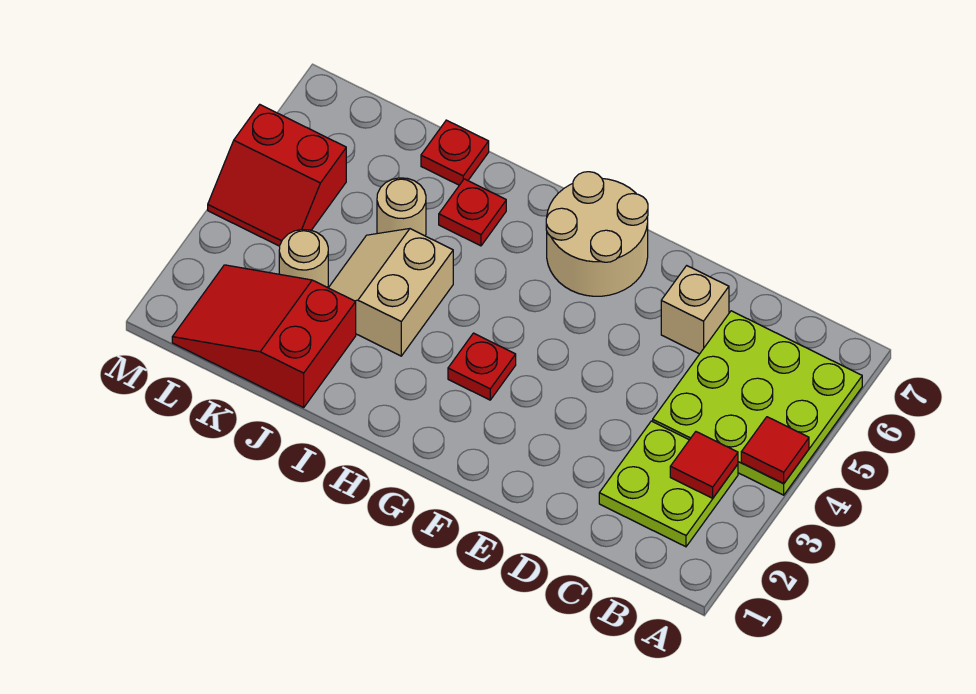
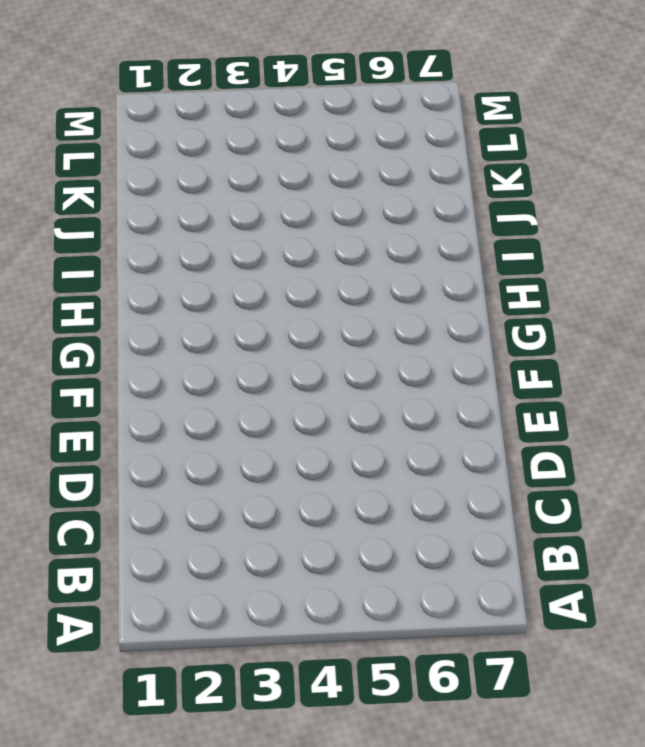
none -> lime 3x3 plate [653,311,862,495]
none -> lime 2x2 plate [599,421,738,547]
none -> tan 1x1 brick [661,266,729,354]

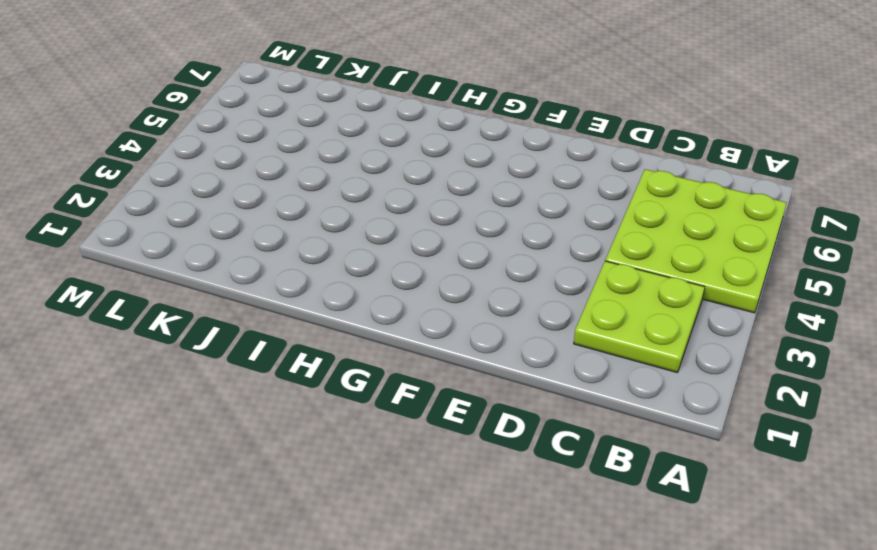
none -> tan 1x1 brick [661,266,729,354]
none -> tan 2x2 round brick [546,172,648,296]
none -> red 1x1 plate [448,333,516,400]

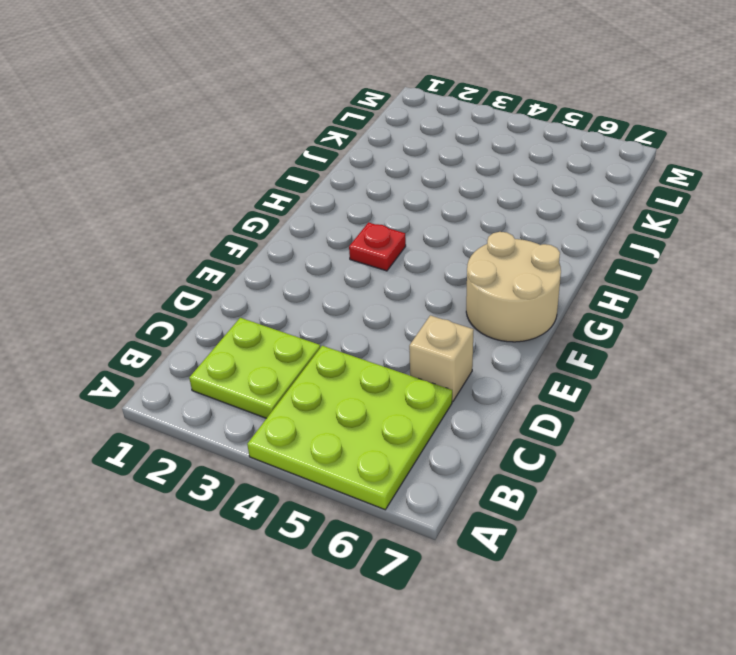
none -> tan 2x2 slope [329,229,453,356]
none -> red 1x1 plate [439,179,506,246]
none -> red 2x3 slope [172,265,356,408]

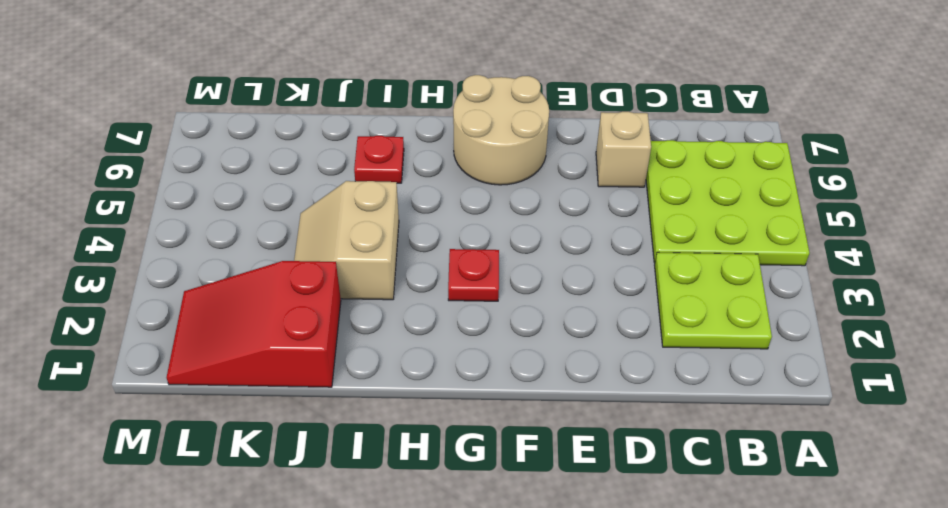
none -> tan 1x1 round brick [377,178,426,236]
none -> red 1x1 plate [421,120,489,185]
none -> tan 1x1 round brick [279,230,328,288]

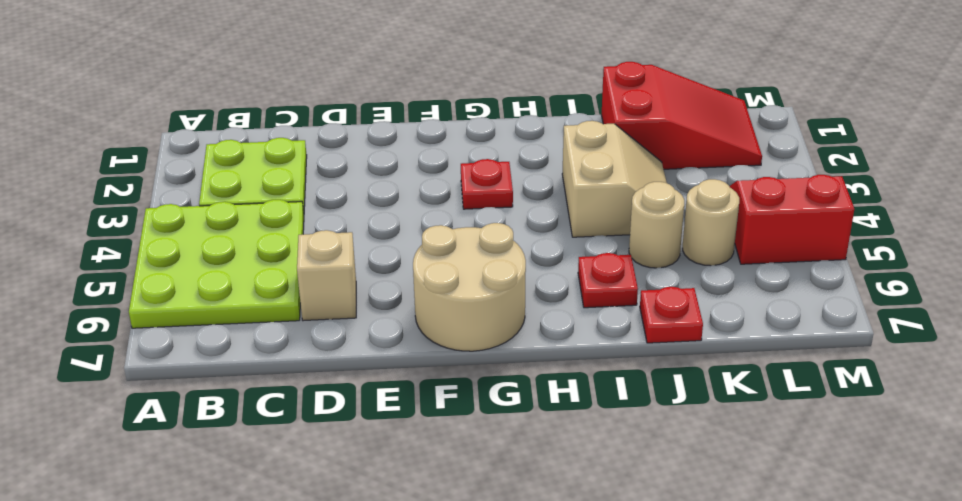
tan 1x1 round brick [683,179,739,266] -> tan 1x1 round brick moved to [279,230,328,288]
none -> red 1x1 tile [741,417,809,484]
none -> red 1x1 tile [670,432,738,498]

